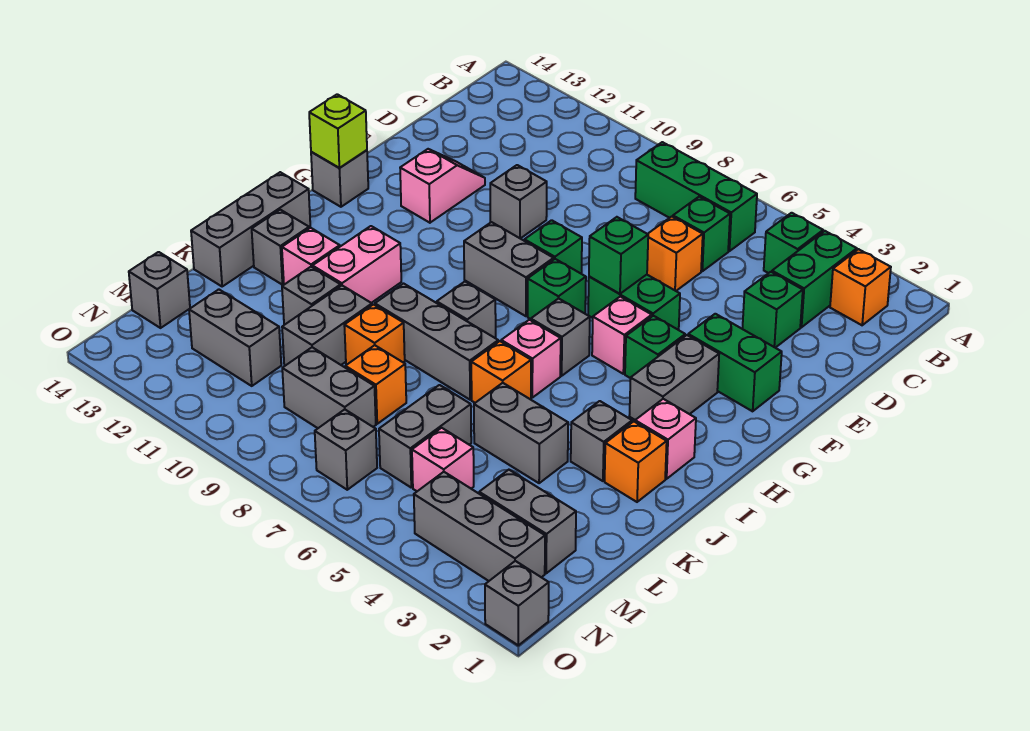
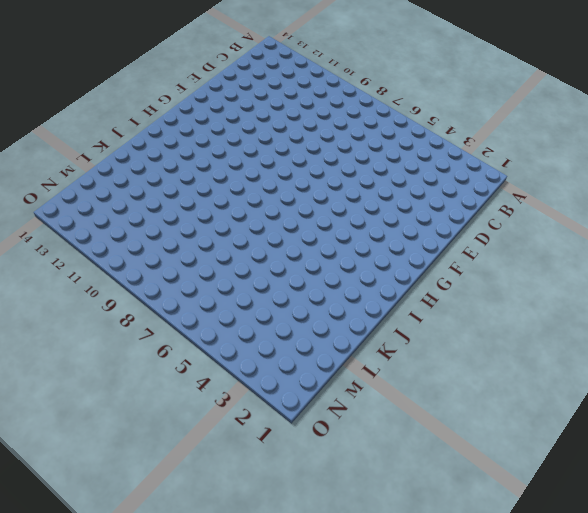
none -> orange 1x1 brick [830,249,891,325]
none -> green 1x2 brick [772,231,857,327]
none -> green 1x1 brick [764,213,823,273]
none -> green 1x3 brick [635,142,757,251]

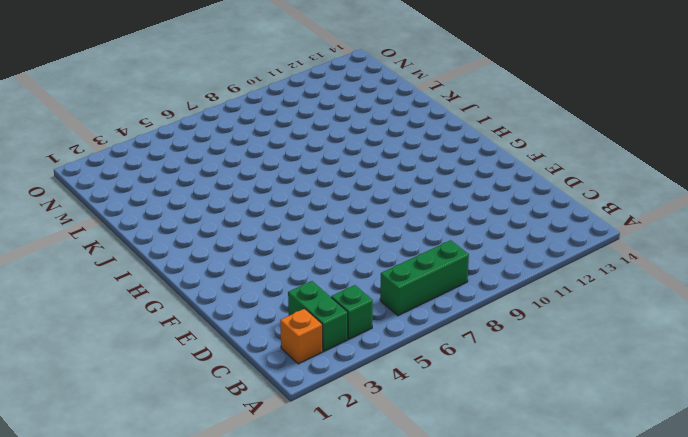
none -> green 1x1 brick [673,197,730,271]
none -> green 1x1 brick [742,272,803,348]
none -> orange 1x1 brick [647,217,703,291]
none -> grey 1x1 brick [490,165,547,239]

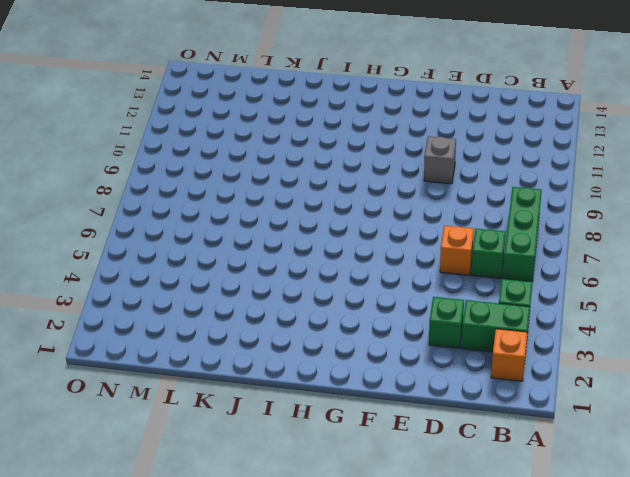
none -> pink 1x2 slope [400,149,485,223]
none -> green 1x2 brick [688,314,782,411]
none -> green 1x2 brick [588,275,680,330]
none -> green 1x1 brick [524,220,582,273]

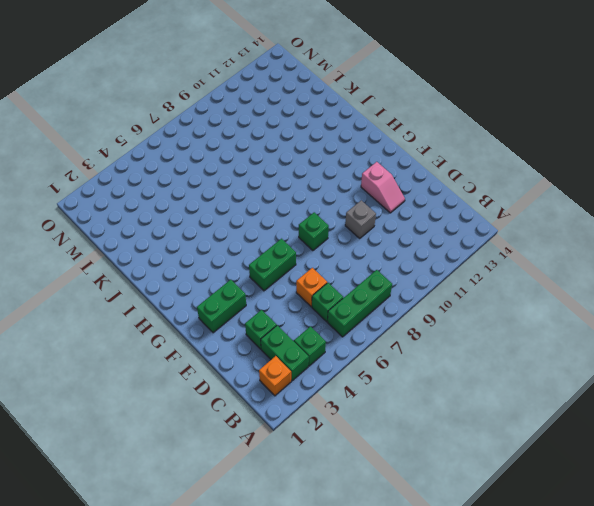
none -> grey 1x2 brick [629,335,719,420]
none -> green 1x1 brick [625,316,685,378]
none -> pink 1x1 brick [592,297,652,374]
none -> green 1x1 brick [528,259,586,319]

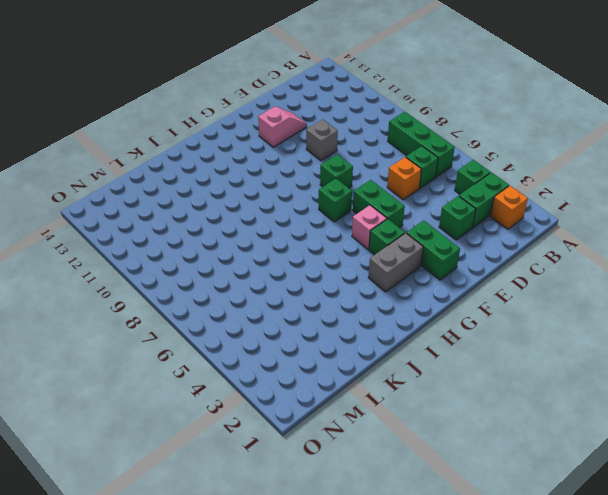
none -> grey 1x2 brick [464,222,554,316]
none -> grey 1x1 brick [311,150,368,207]
none -> grey 1x1 brick [531,298,590,376]
none -> pink 1x1 brick [635,399,696,479]

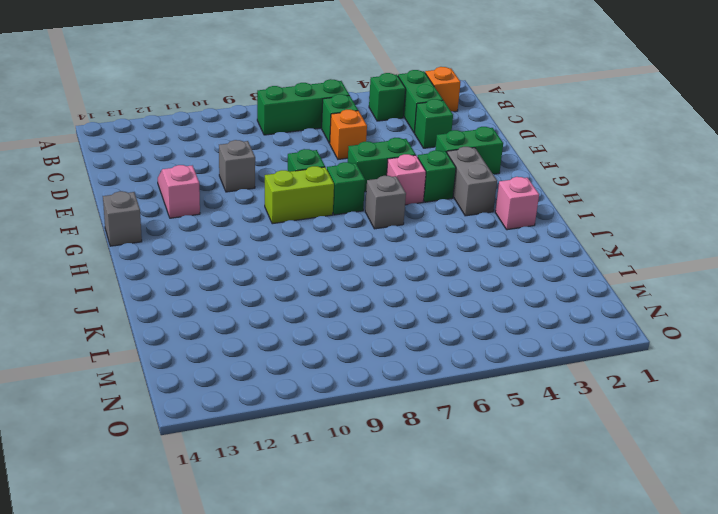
lime 1x2 brick [265,166,334,224] -> grey 1x2 brick [464,222,554,316]
none -> pink 1x1 brick [501,320,561,398]
none -> grey 1x1 brick [437,282,496,338]
none -> pink 1x2 brick [313,226,401,303]
none -> grey 1x3 brick [191,172,310,286]

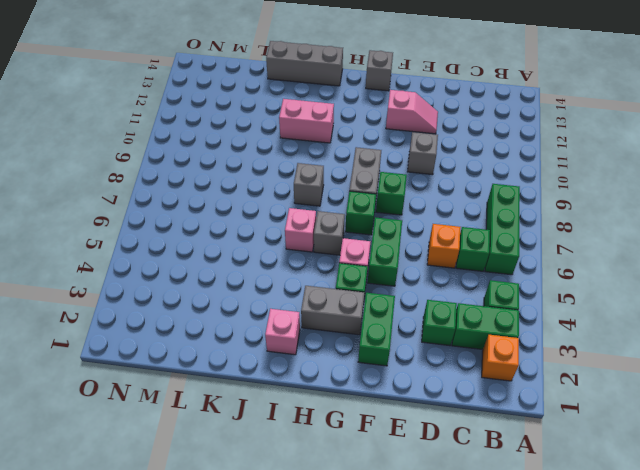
none -> orange 1x1 brick [605,421,667,502]
none -> grey 1x1 brick [571,401,632,481]
none -> orange 1x1 brick [471,341,531,403]
none -> grey 1x3 brick [375,284,498,400]

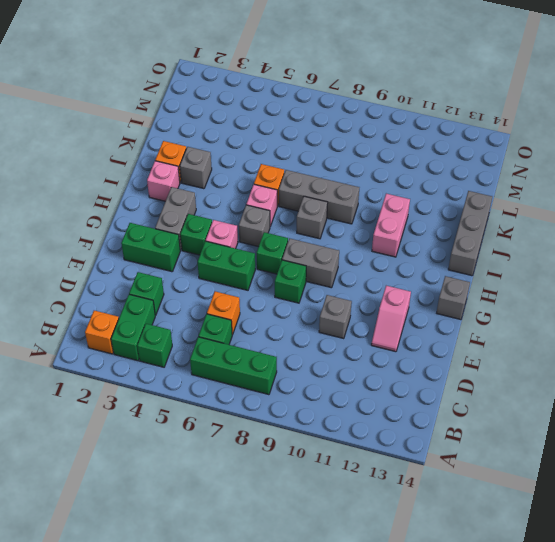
none -> pink 1x1 brick [282,228,340,285]
none -> grey 1x1 brick [252,210,309,285]
none -> grey 1x2 brick [474,383,568,483]
none -> orange 1x1 brick [344,305,405,364]

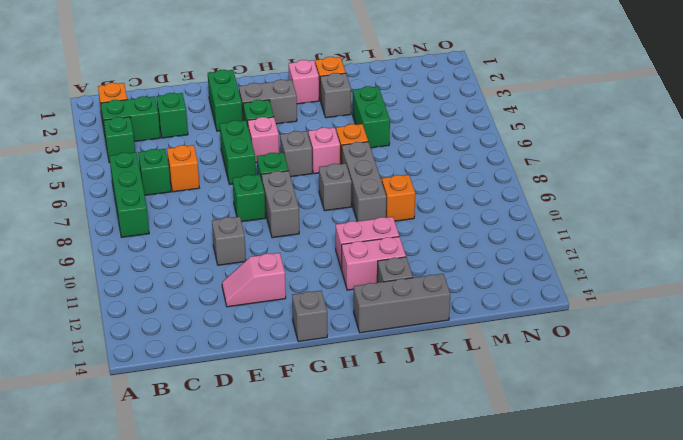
pink 1x2 brick [341,237,406,290] -> pink 1x1 brick [282,228,340,285]
green 1x2 brick [353,86,390,148] -> grey 1x2 brick [474,383,568,483]
none -> grey 1x2 brick [282,286,372,366]
none -> grey 1x1 brick [282,267,341,325]
none -> grey 1x2 brick [379,385,471,487]
none -> orange 1x1 brick [345,345,406,424]

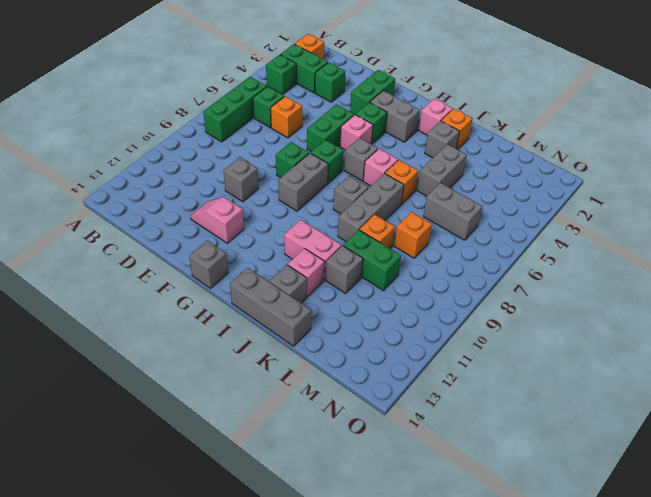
green 1x2 brick [343,230,401,291] -> grey 1x2 brick [282,286,372,366]
none -> grey 1x2 brick [479,470,576,573]
none -> pink 1x1 brick [412,428,474,491]
none -> grey 1x2 brick [282,347,376,428]
none -> grey 1x2 brick [189,289,281,386]

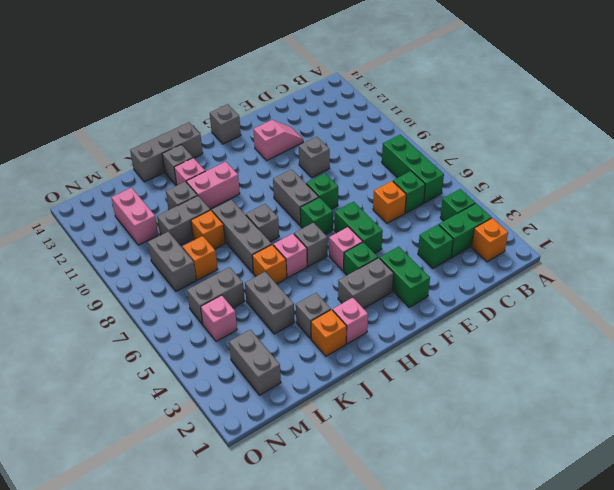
pink 1x2 brick [112,188,158,245] -> grey 1x2 brick [189,289,281,386]
none -> grey 1x1 brick [129,252,190,328]
none -> grey 1x3 brick [414,472,545,581]
none -> grey 1x1 brick [315,409,377,490]
none -> grey 1x1 brick [485,561,549,645]

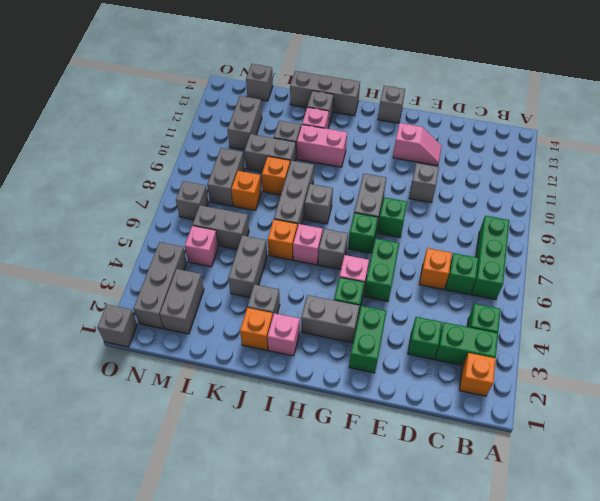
none -> green 1x1 brick [589,217,648,294]
none -> lime 1x1 brick [309,94,367,168]

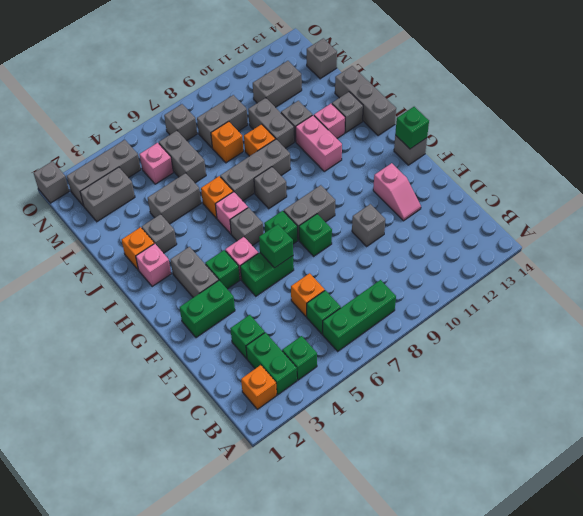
green 1x1 brick [395,107,429,149] -> lime 1x1 brick [309,94,367,168]

